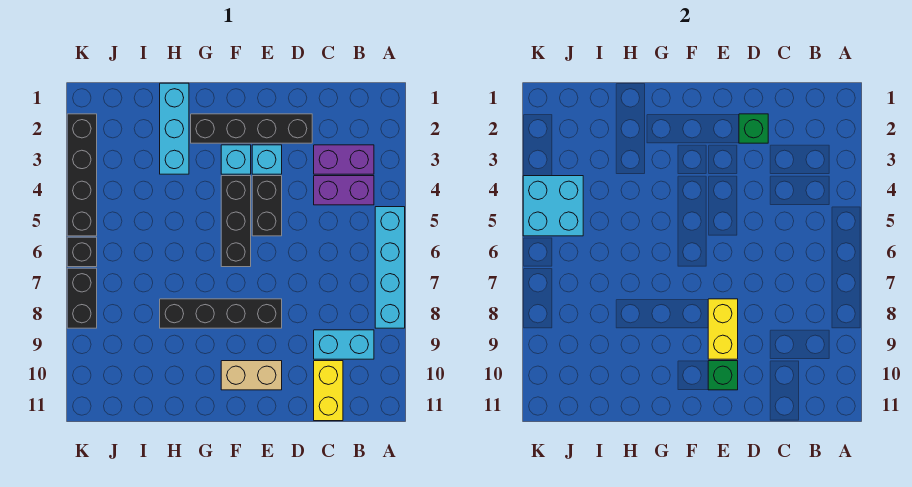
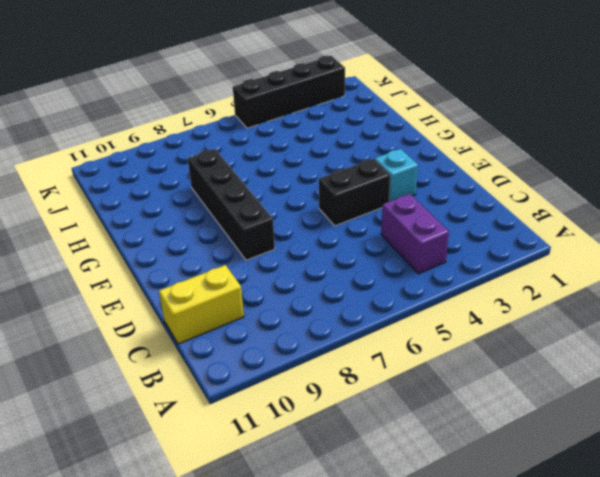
none -> cyan 1x4 brick [375,207,405,328]
none -> purple 1x2 brick [314,145,374,174]
none -> cyan 1x2 brick [314,330,374,359]

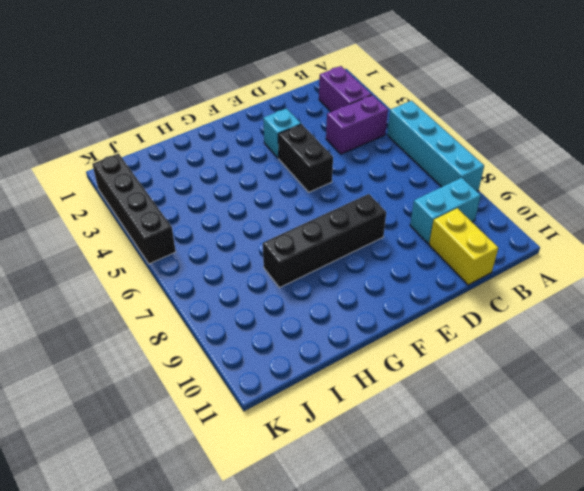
purple 1x2 brick [319,66,372,112] -> purple 1x2 brick turned to [314,145,374,174]
none -> black 1x4 brick [191,114,312,143]
none -> tan 1x2 brick [221,361,282,390]
none -> cyan 1x1 brick [221,145,251,174]

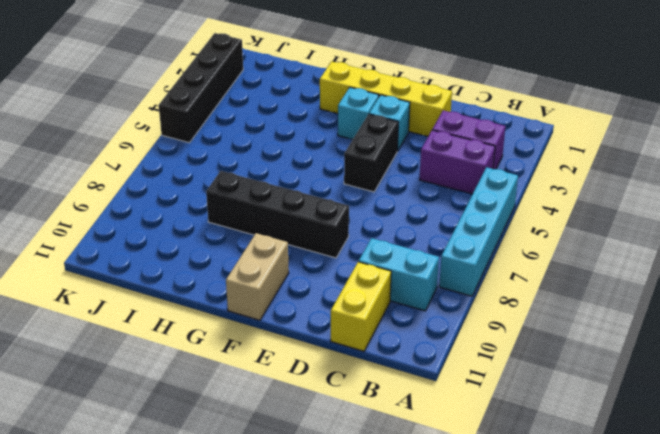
yellow 1x4 brick [320,61,452,136] -> black 1x4 brick [191,114,312,143]
tan 1x2 brick [226,233,289,320] -> tan 1x2 brick turned to [221,361,282,390]
none -> black 1x3 brick [221,176,251,267]
none -> cyan 1x3 brick [160,83,189,174]
none -> black 1x1 brick [67,237,97,267]

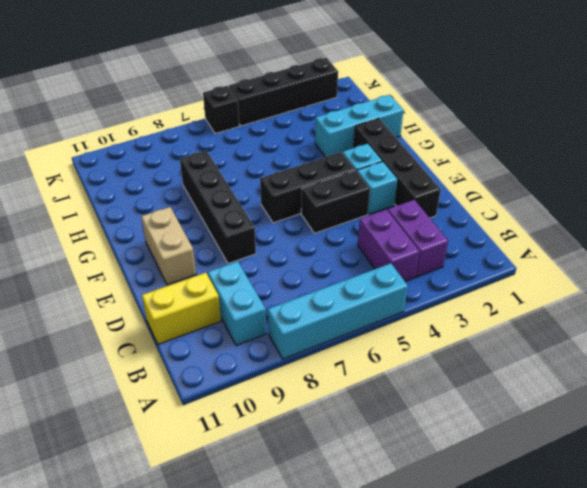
none -> black 1x2 brick [67,268,97,328]
none -> green 1x1 brick [739,114,768,143]
none -> yellow 1x2 brick [708,299,738,359]

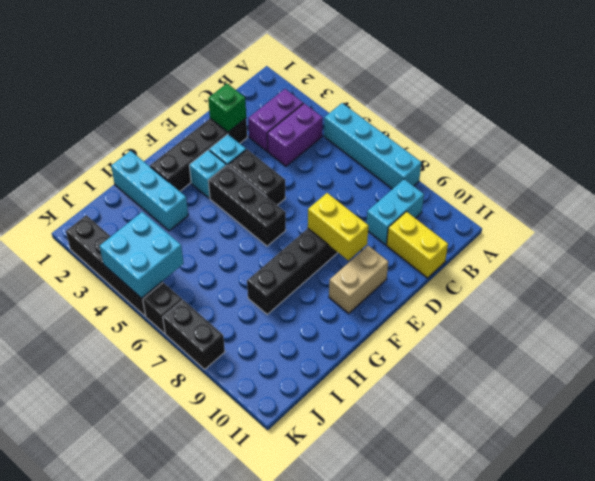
none -> green 1x1 brick [708,361,738,390]

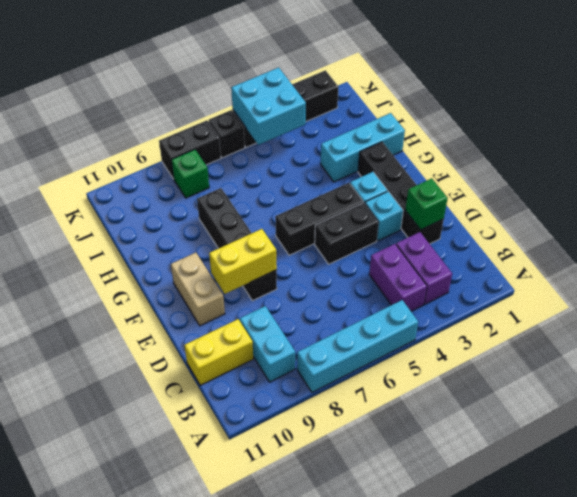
green 1x1 brick [171,150,209,198] -> green 1x1 brick moved to [708,361,738,390]

